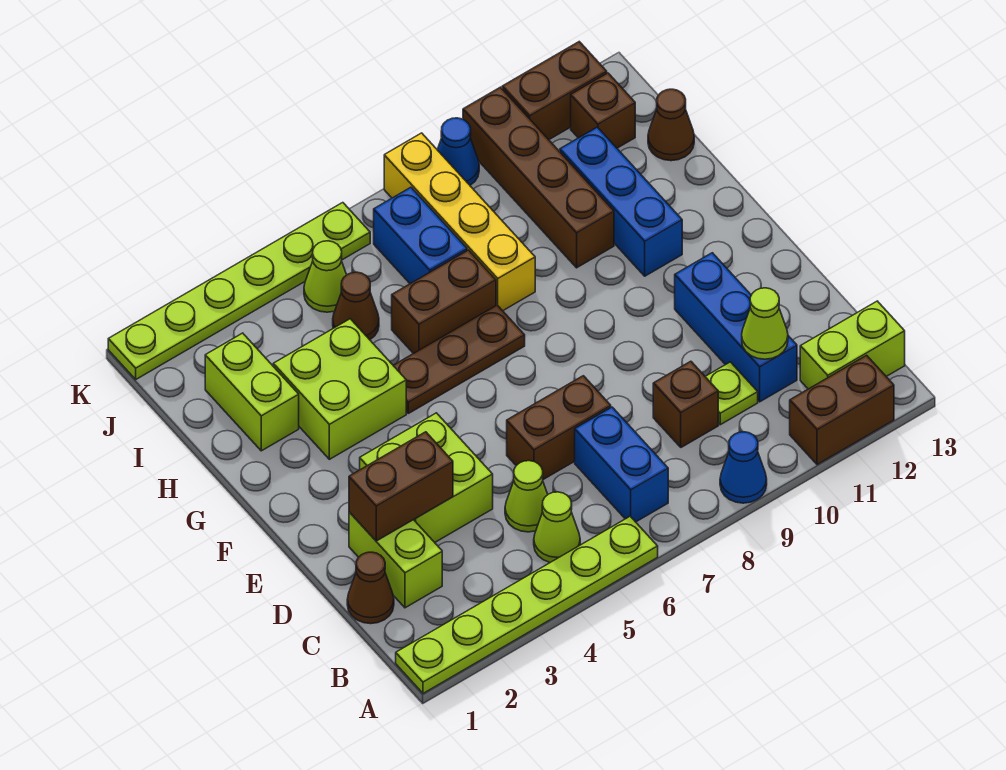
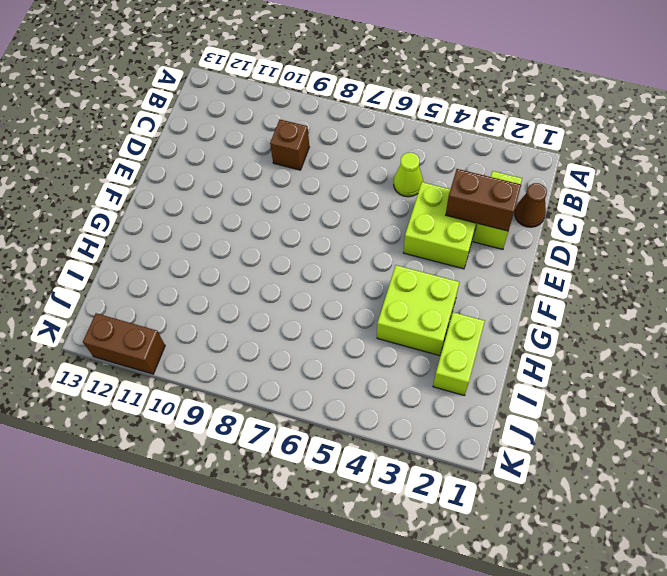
none -> lime 1x6 plate [396,516,658,693]
none -> blue 1x1 cone [720,432,767,503]
none -> brown 1x2 brick [790,355,894,465]
none -> lime 1x1 cone [534,492,580,562]

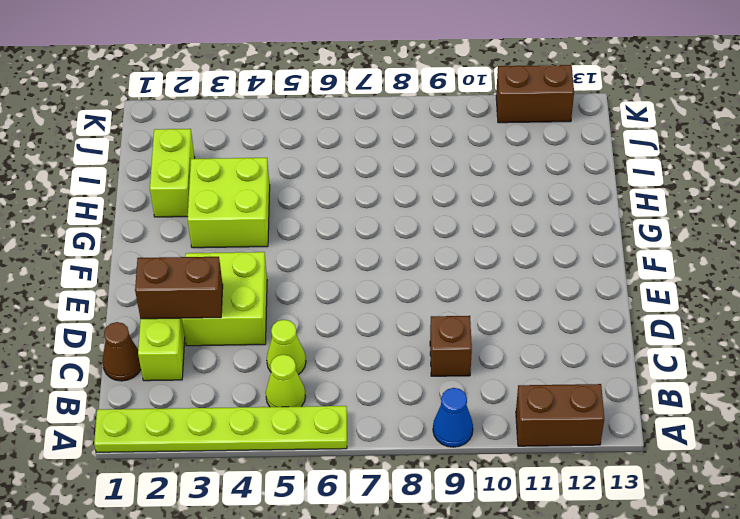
none -> blue 1x2 brick [575,407,668,522]
none -> lime 1x2 brick [800,301,905,389]
none -> lime 1x1 plate [705,362,758,425]
none -> blue 1x3 brick [675,253,797,402]

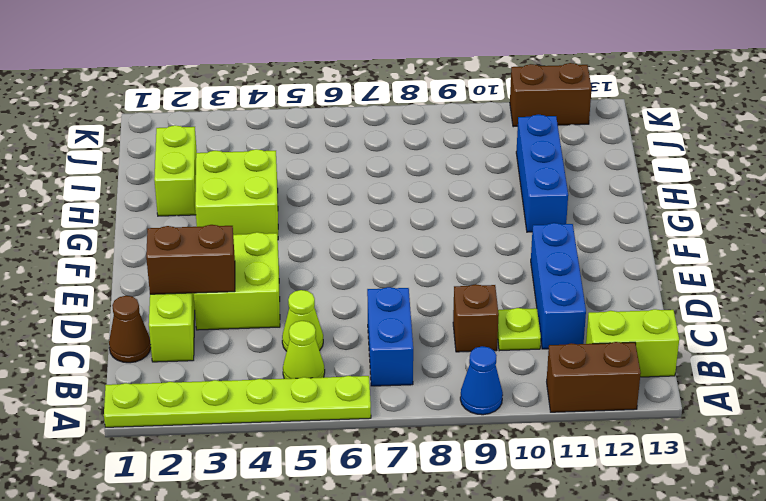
none -> brown 1x2 brick [507,376,611,480]
none -> brown 1x3 plate [393,305,525,413]
none -> brown 1x2 brick [392,250,496,354]
none -> yellow 1x4 brick [384,133,535,311]

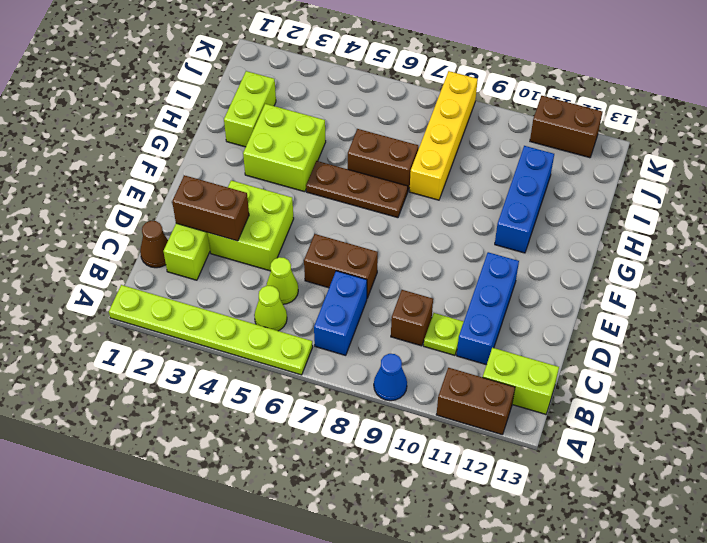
none -> brown 1x4 brick [463,87,614,268]
none -> brown 1x1 cone [333,272,379,340]
none -> blue 1x2 brick [374,187,467,284]
none -> brown 1x1 cone [648,89,694,161]

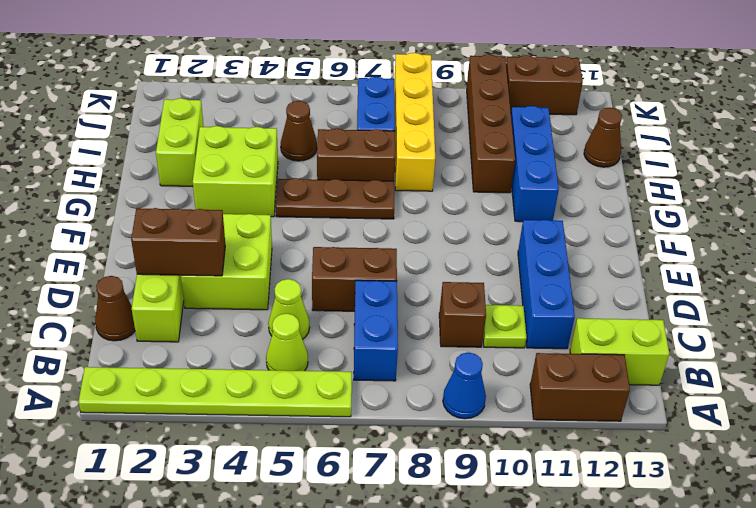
none -> lime 1x1 cone [304,241,346,312]
none -> brown 1x1 brick [571,73,635,148]
none -> lime 1x6 plate [108,203,370,379]
none -> blue 1x1 cone [437,118,479,185]

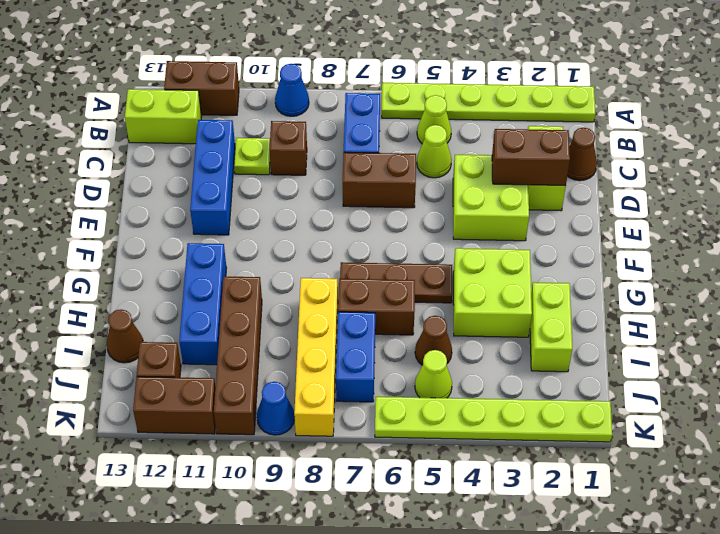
none -> lime 1x1 cone [742,288,788,359]

